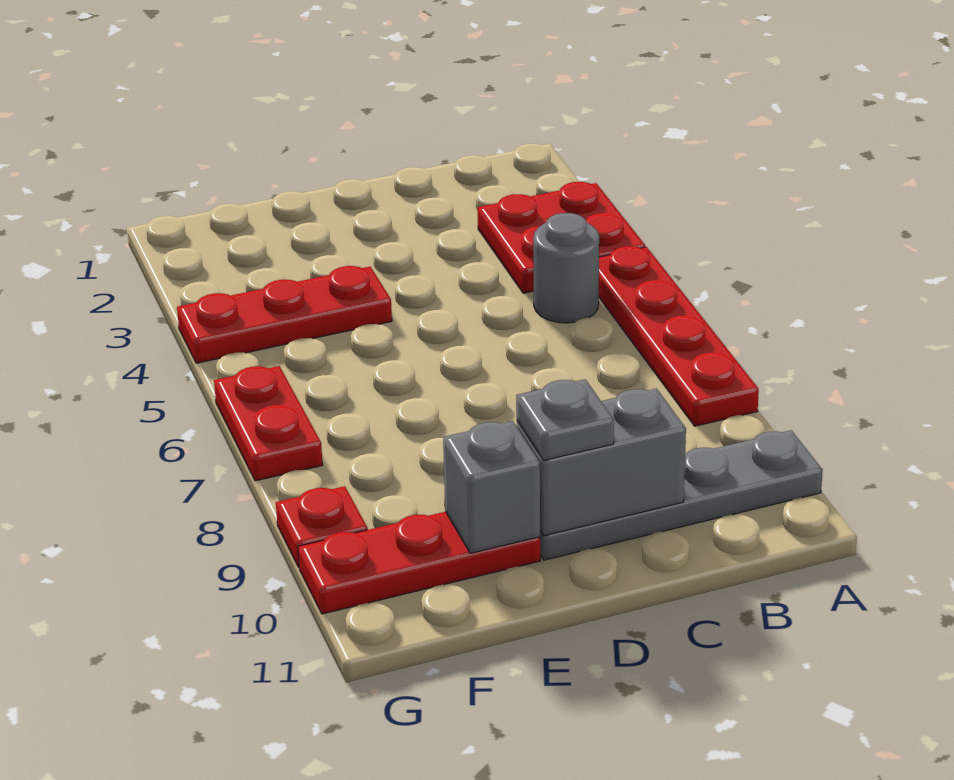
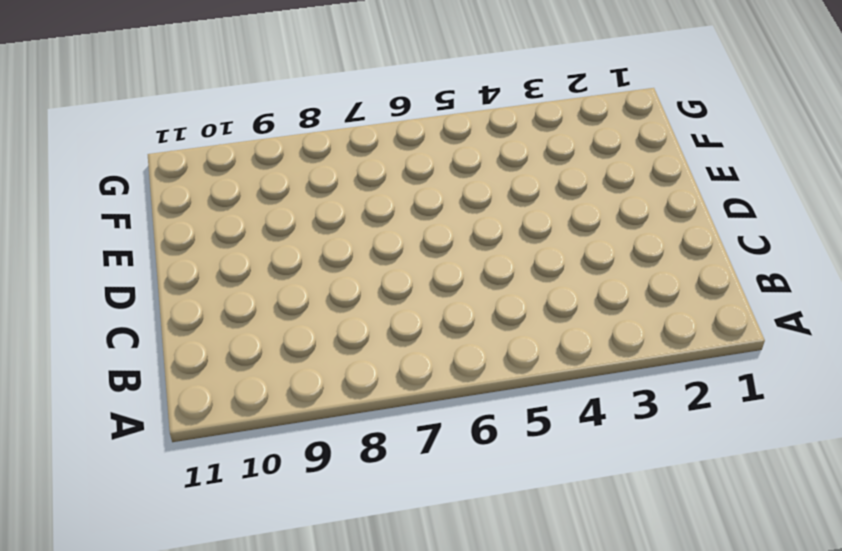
none -> red 2x2 plate [478,182,645,293]
none -> red 1x4 plate [599,246,759,426]

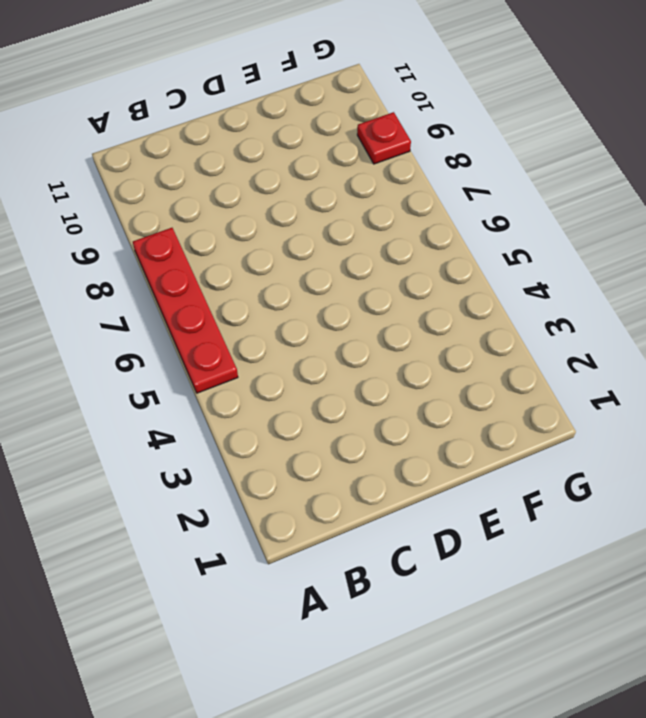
none -> red 2x2 plate [478,182,645,293]
none -> grey 1x4 plate [540,430,823,560]

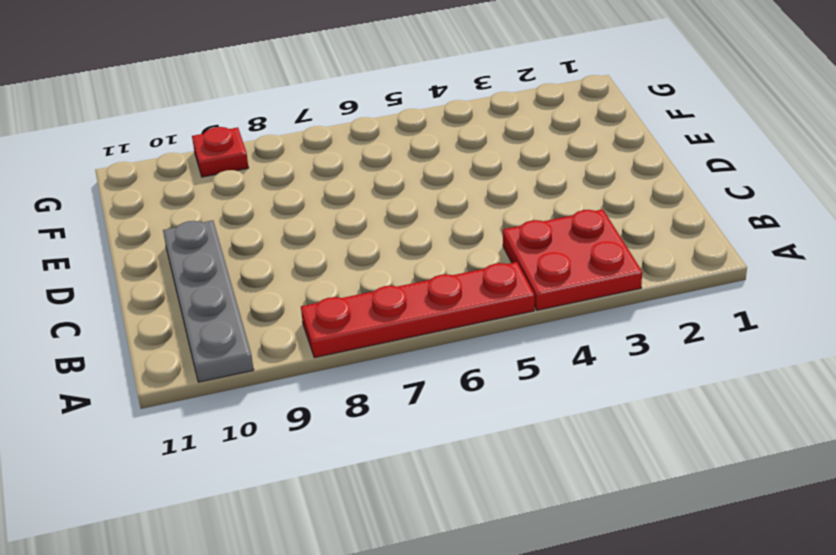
none -> grey 1x1 round brick [533,213,599,323]
none -> red 1x3 plate [177,266,392,363]

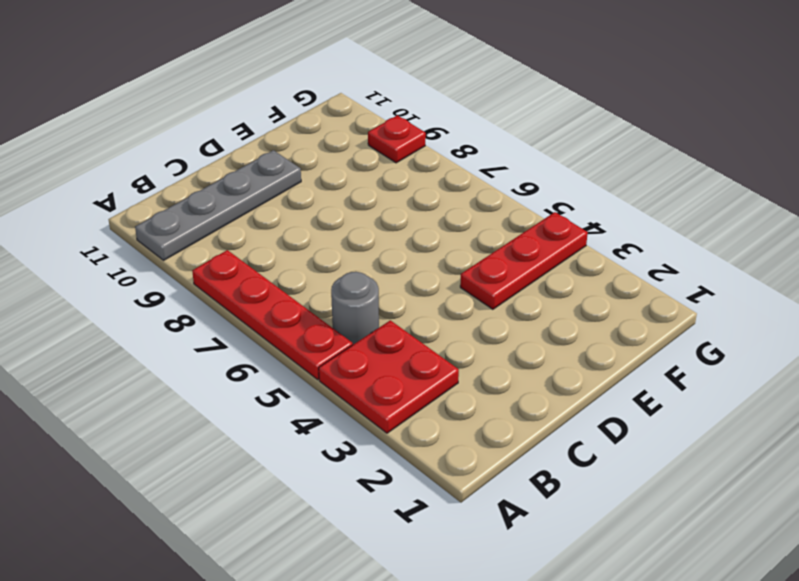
none -> red 1x3 plate [298,512,540,614]
none -> red 1x2 plate [214,366,323,481]

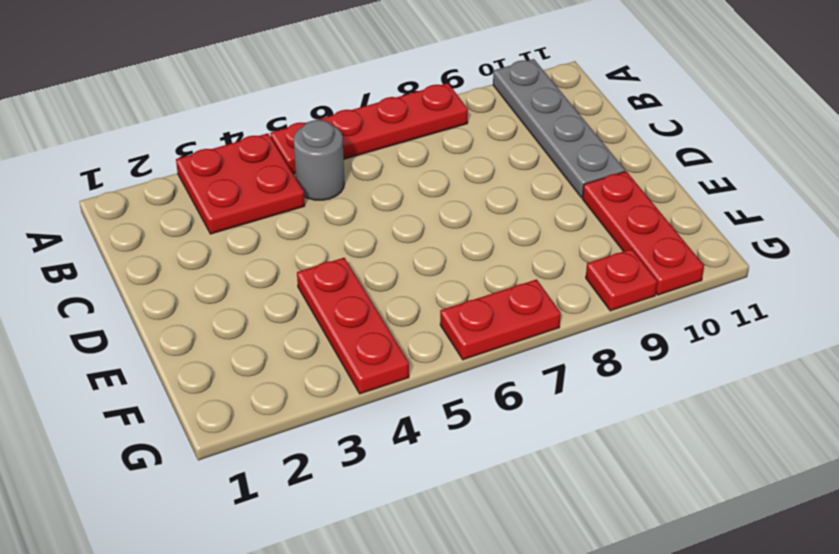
none -> grey 1x2 brick [517,389,686,536]
none -> grey 1x1 brick [443,421,540,553]

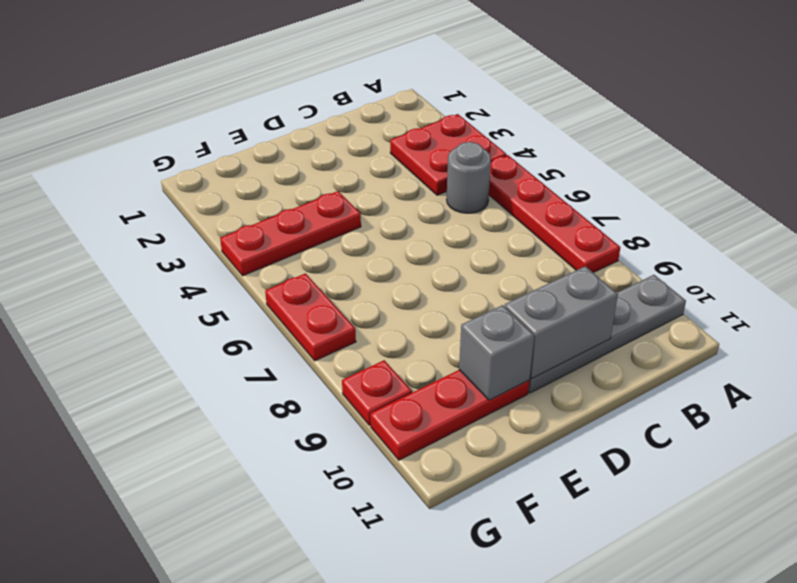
none -> grey 1x1 plate [516,379,614,460]

